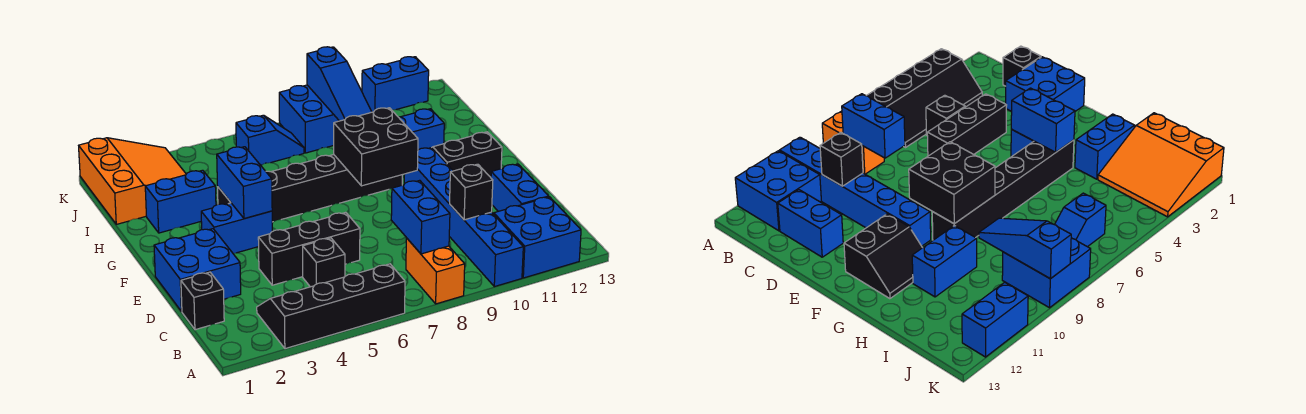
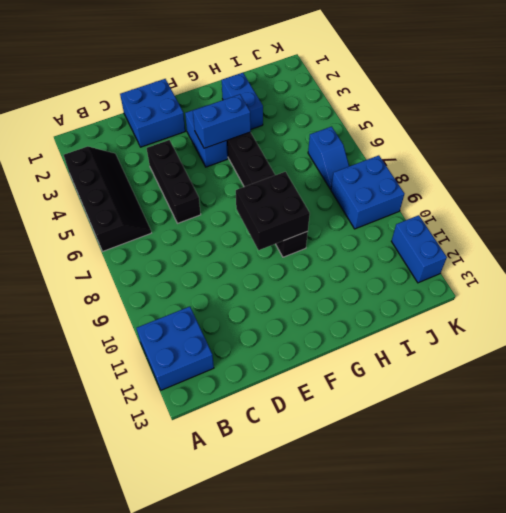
none -> orange 1x2 brick [406,238,465,304]
none -> blue 1x6 brick [404,148,523,287]
none -> black 1x1 brick [181,272,224,330]

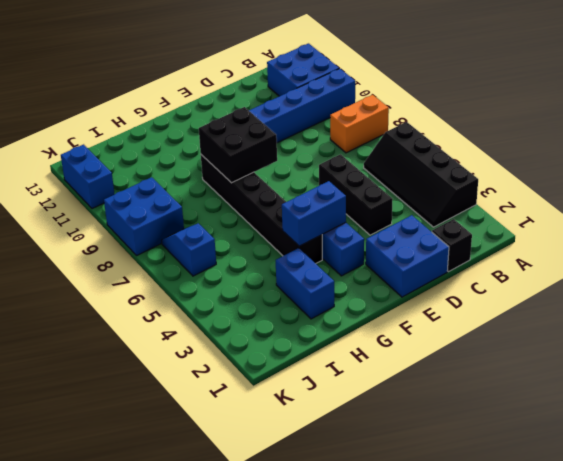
none -> black 1x1 brick [303,238,345,287]
none -> blue 1x2 brick [491,164,549,211]
none -> black 2x2 slope [432,132,502,177]

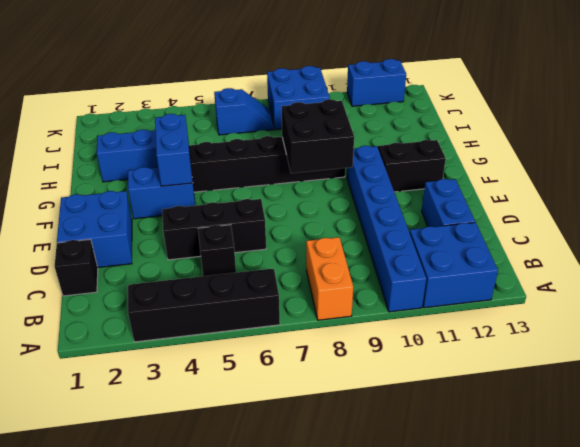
none -> blue 1x2 brick [399,109,444,150]
none -> orange 3x3 slope [79,138,186,224]
none -> blue 1x2 brick [391,180,450,254]

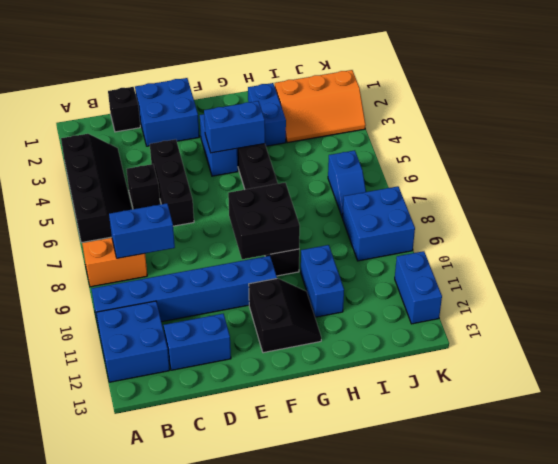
orange 2x3 slope [275,70,366,143] -> orange 3x3 slope [79,138,186,224]
none -> black 1x1 brick [450,164,493,220]
none -> blue 1x3 slope [307,47,372,121]

